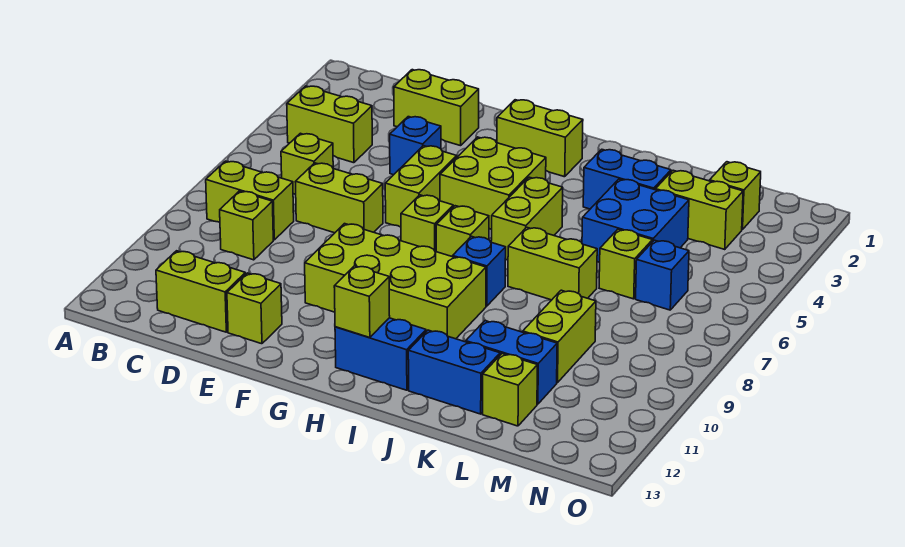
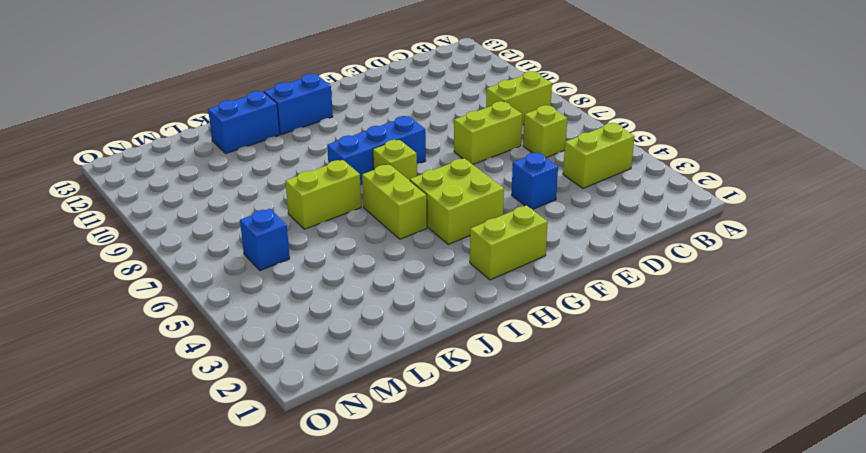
blue 1x3 brick [327,116,426,186] -> blue 1x1 brick [453,236,506,306]
none -> lime 1x1 brick [220,191,273,260]
none -> lime 1x2 brick [156,251,245,332]
none -> lime 1x2 brick [394,70,479,146]
none -> lime 1x1 brick [227,273,282,344]

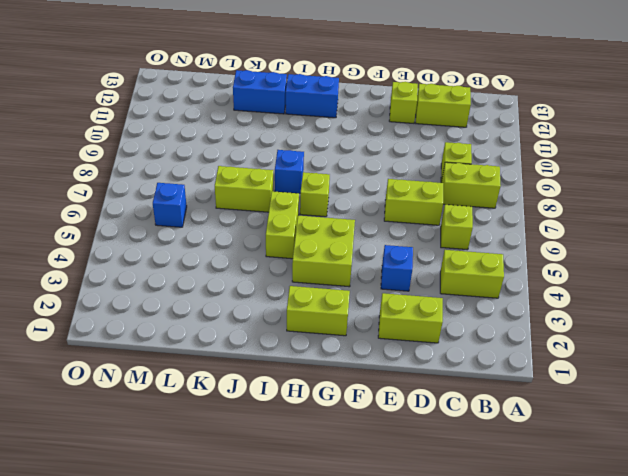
none -> lime 1x2 brick [385,146,457,227]
none -> lime 2x4 brick [305,224,486,339]
none -> lime 1x1 brick [401,195,453,252]
none -> blue 1x2 brick [583,149,671,209]

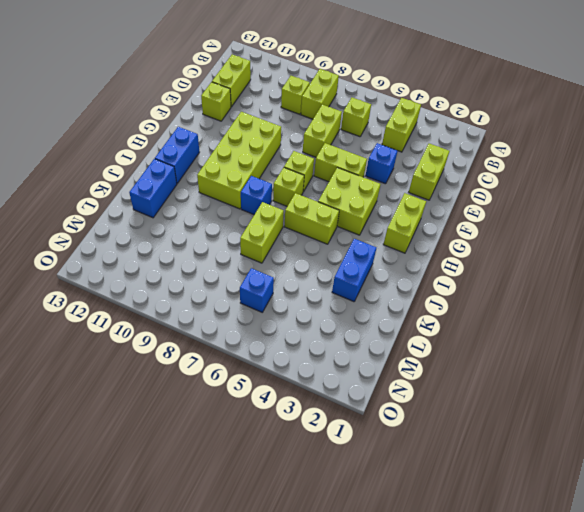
none -> blue 2x2 brick [582,179,689,263]
none -> blue 1x2 brick [466,321,557,404]
none -> lime 1x2 brick [656,170,743,249]
none -> lime 1x1 brick [599,229,652,299]

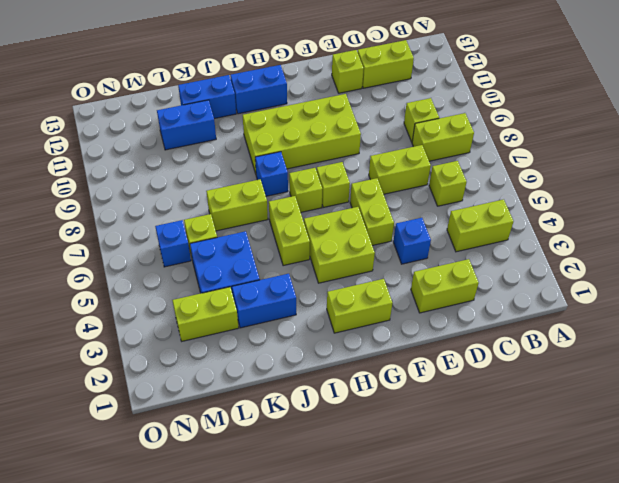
none -> lime 1x2 brick [523,290,596,383]
none -> lime 1x1 brick [483,354,537,426]
none -> lime 1x1 brick [710,162,761,230]
none -> lime 1x1 brick [334,266,390,338]

